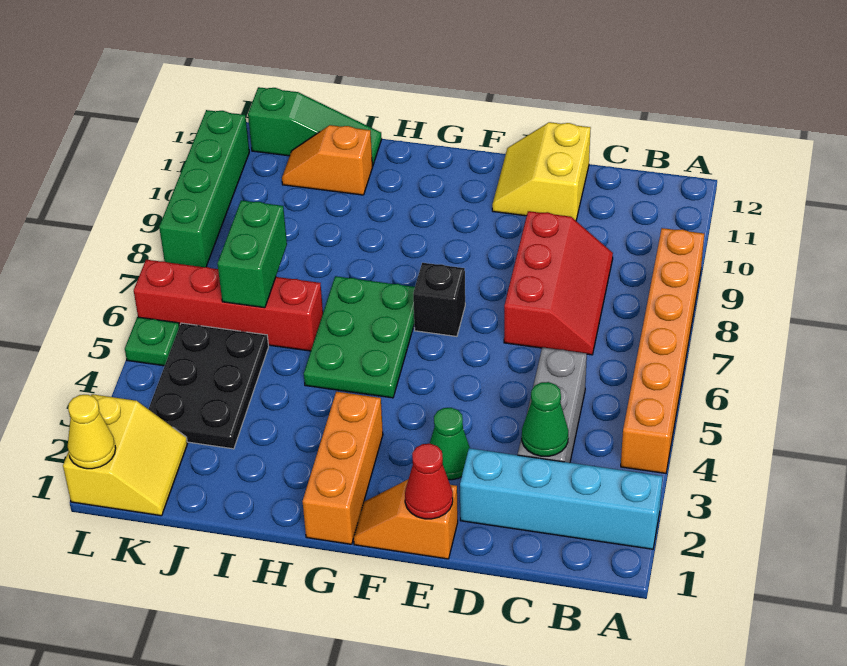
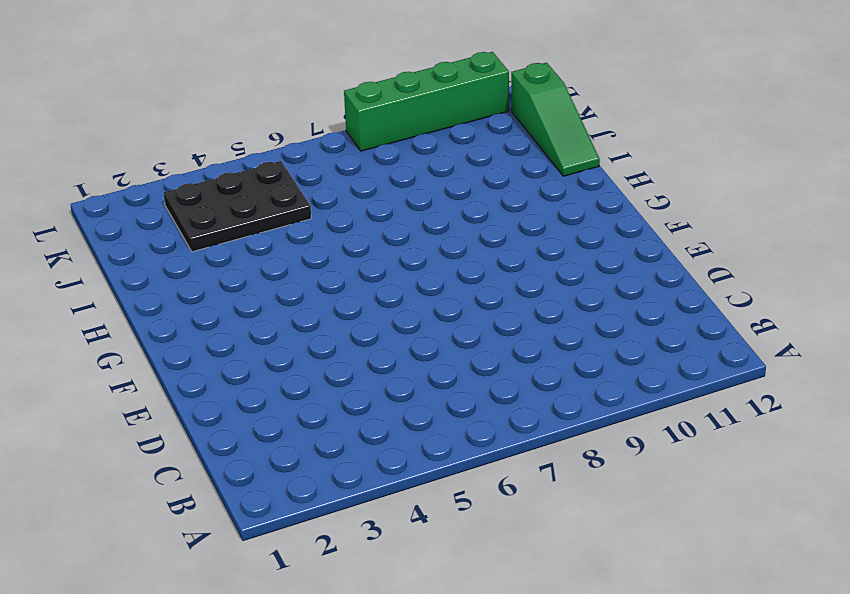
none -> cyan 1x4 brick [460,448,663,549]
none -> orange 1x6 brick [621,228,704,473]
none -> grey 1x3 brick [518,347,587,463]

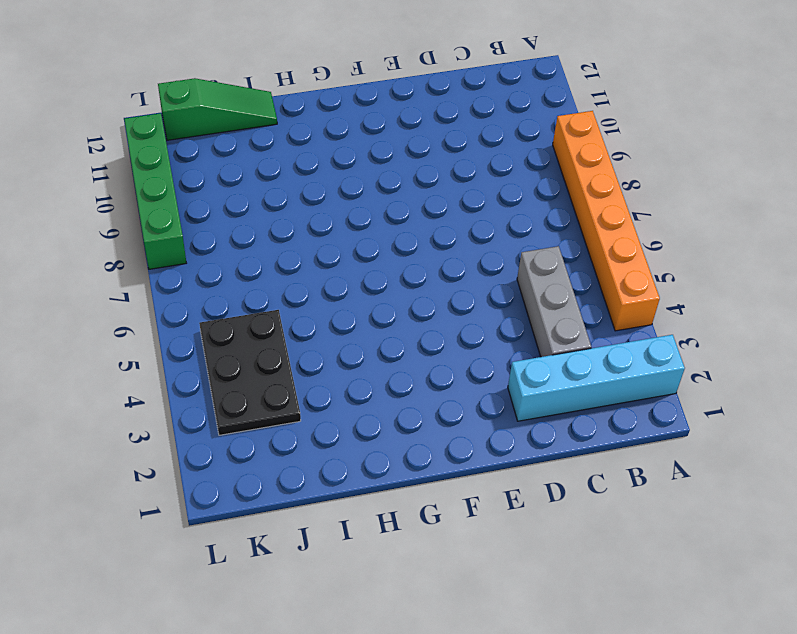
none -> red 2x3 slope [504,211,613,355]
none -> yellow 2x2 slope [492,122,591,220]
none -> orange 1x2 slope [354,480,458,559]

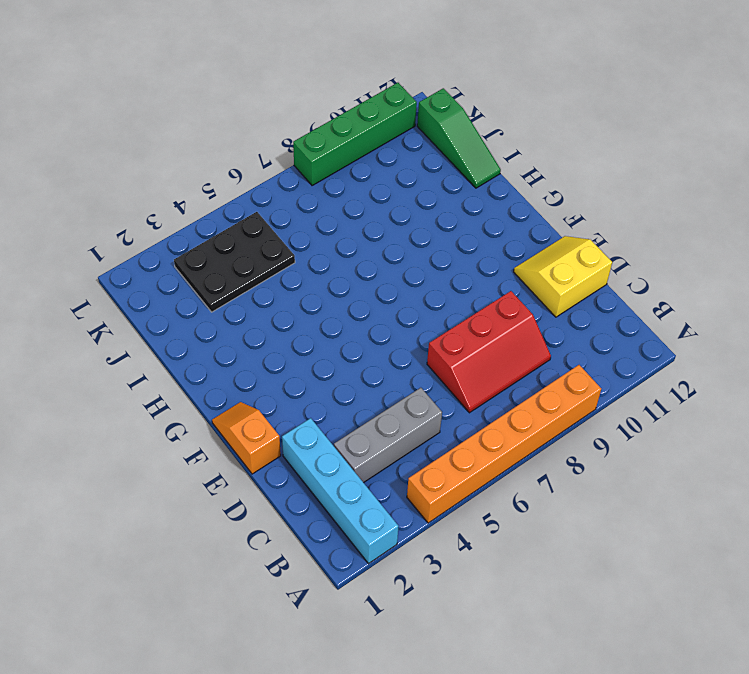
none -> green 1x1 cone [430,408,470,480]
none -> black 1x1 brick [413,263,465,336]
none -> orange 1x3 brick [302,392,383,544]

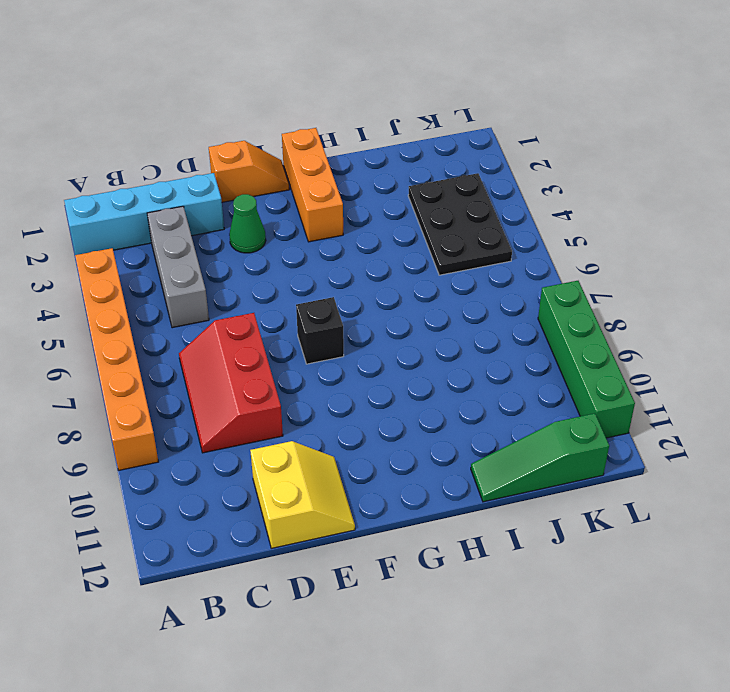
none -> green 2x3 plate [304,276,415,398]
none -> red 1x4 brick [134,260,323,351]
none -> orange 1x2 slope [282,125,372,195]

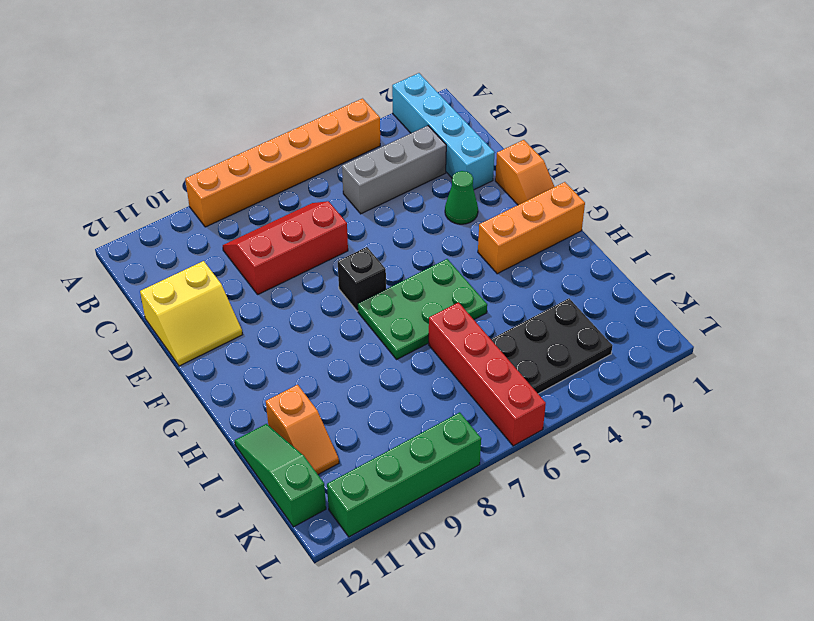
none -> yellow 2x2 slope [63,394,187,516]
none -> green 1x1 plate [125,317,179,366]
none -> green 1x1 cone [522,382,568,456]

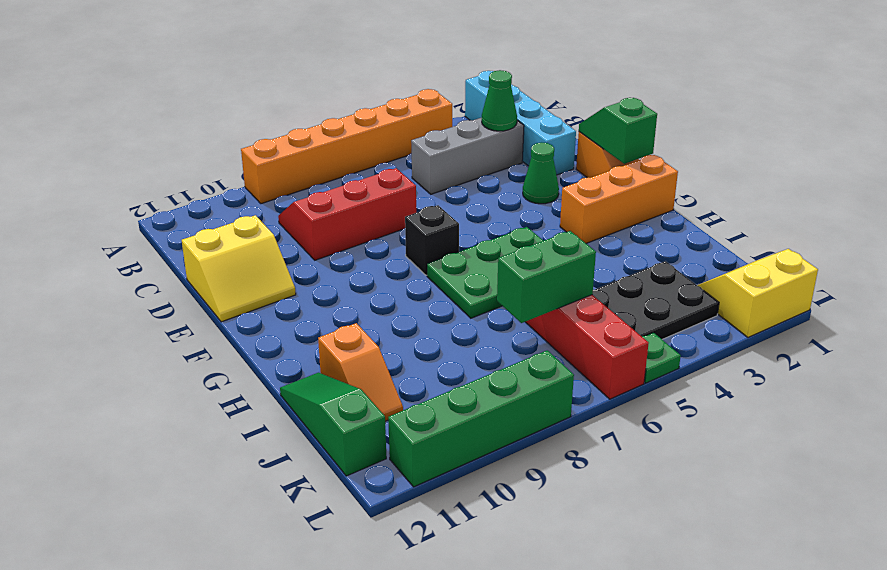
green 1x2 slope [579,98,657,164] -> red 1x1 cone [405,444,453,519]
none -> yellow 1x1 cone [67,395,116,469]

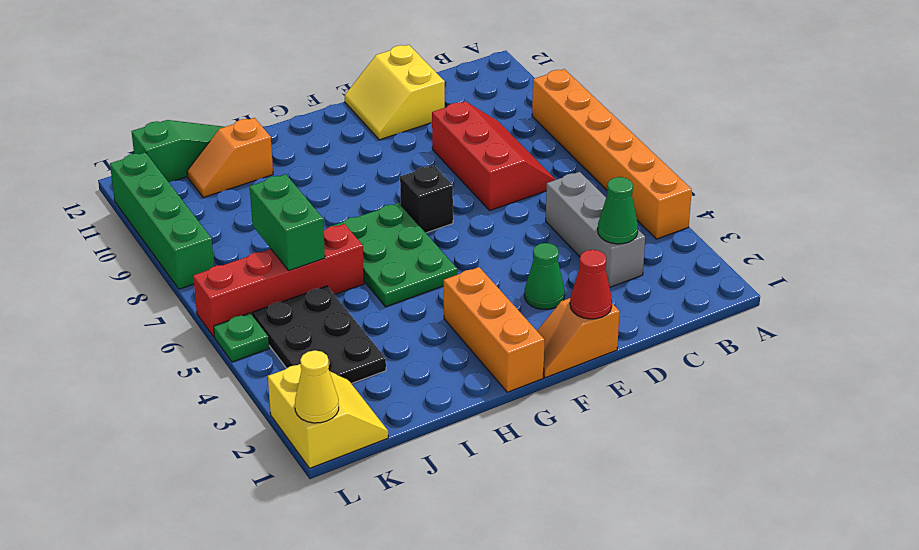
none -> cyan 1x4 brick [460,448,663,549]

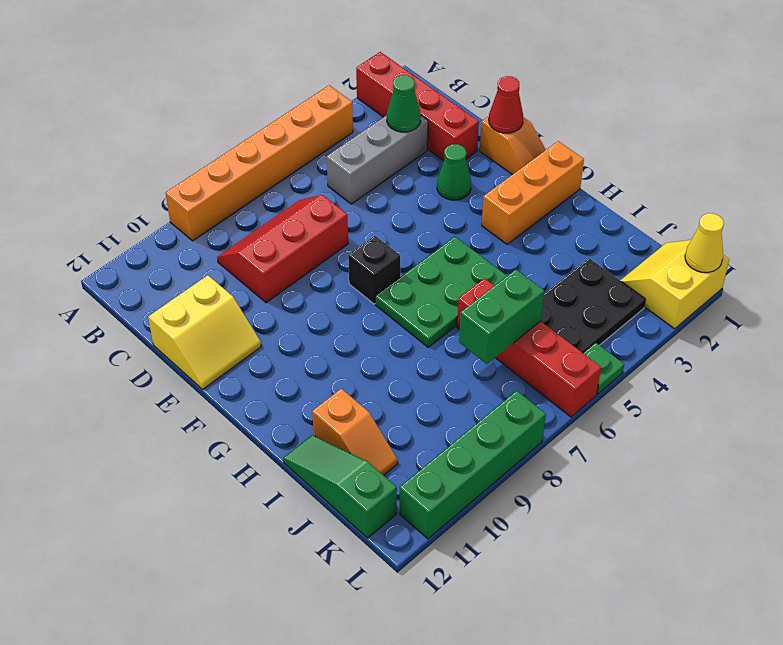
red 1x4 brick [356,52,479,161] -> cyan 1x4 brick [460,448,663,549]

